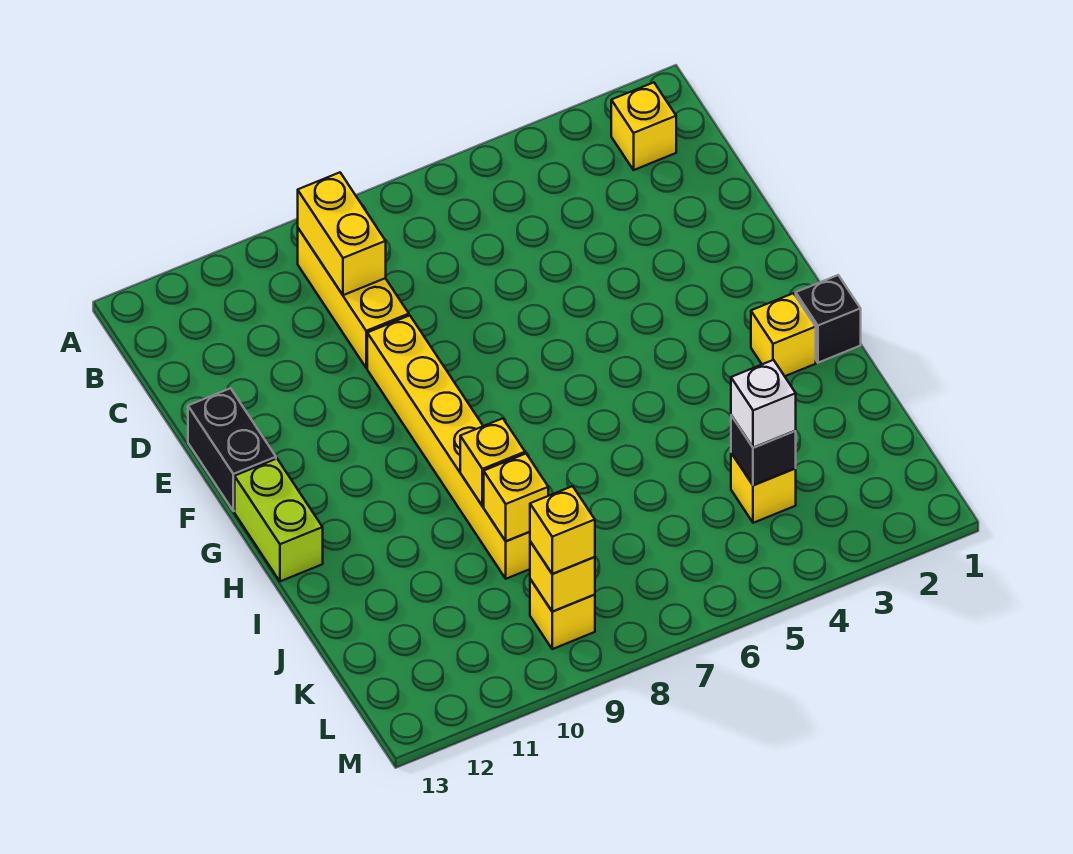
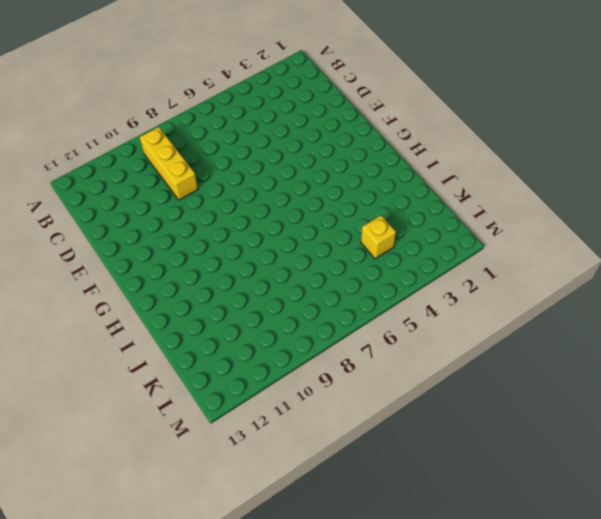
none -> yellow 1x1 brick [611,82,676,170]
none -> yellow 1x6 brick [367,315,530,579]
none -> black 1x2 brick [188,388,276,511]

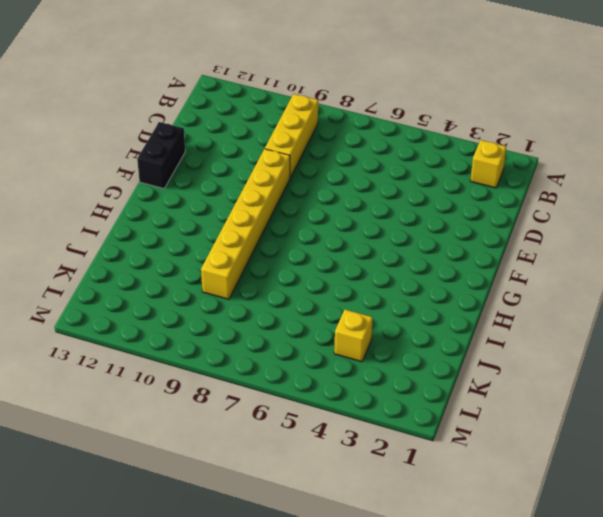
none -> lime 1x2 brick [235,459,323,581]
none -> black 1x1 brick [796,275,861,363]
none -> yellow 1x1 brick [751,293,816,376]

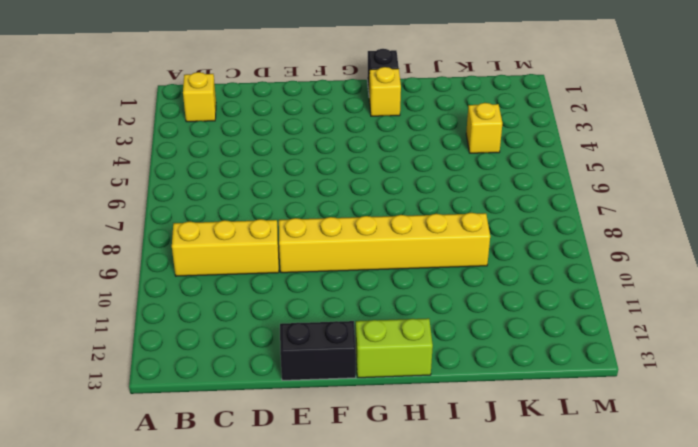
none -> yellow 1x1 brick [530,579,595,649]
none -> yellow 1x2 brick [298,173,386,295]
none -> yellow 1x1 brick [460,418,525,506]

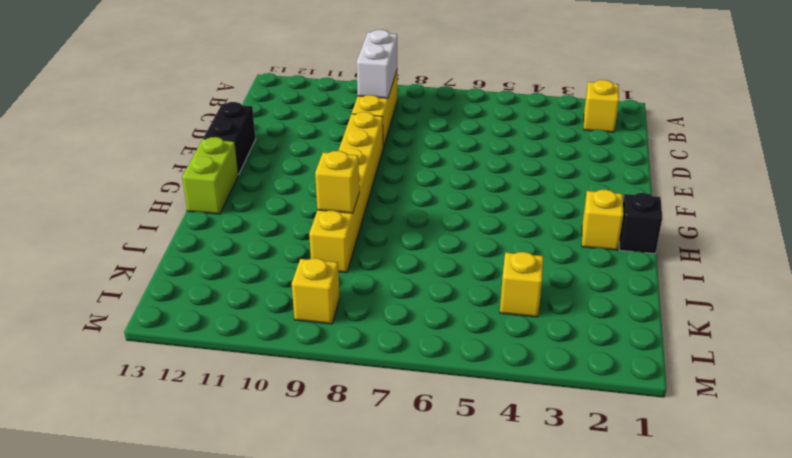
white 1x2 brick [357,30,397,98] -> yellow 1x2 brick [298,173,386,295]
none -> yellow 1x1 brick [484,454,548,541]
none -> black 1x1 brick [731,415,796,485]
none -> yellow 1x1 brick [530,541,595,612]

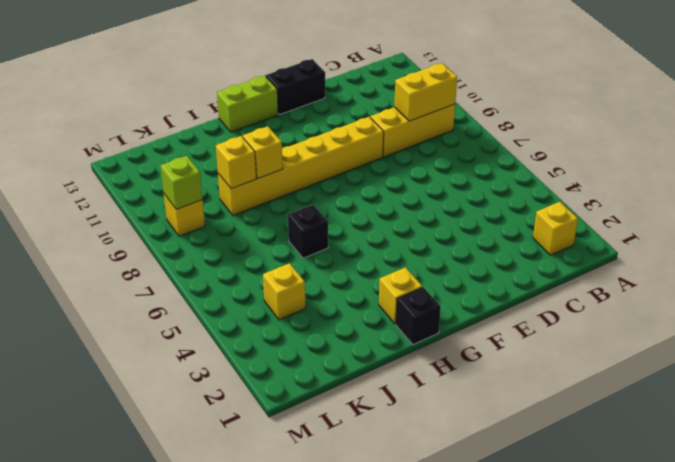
black 1x1 brick [288,205,328,258] -> black 1x1 brick moved to [731,415,796,485]
lime 1x1 brick [161,156,203,209] -> yellow 1x1 brick [530,541,595,612]
none -> white 1x1 brick [731,360,796,448]
none -> yellow 1x1 brick [530,486,595,574]

